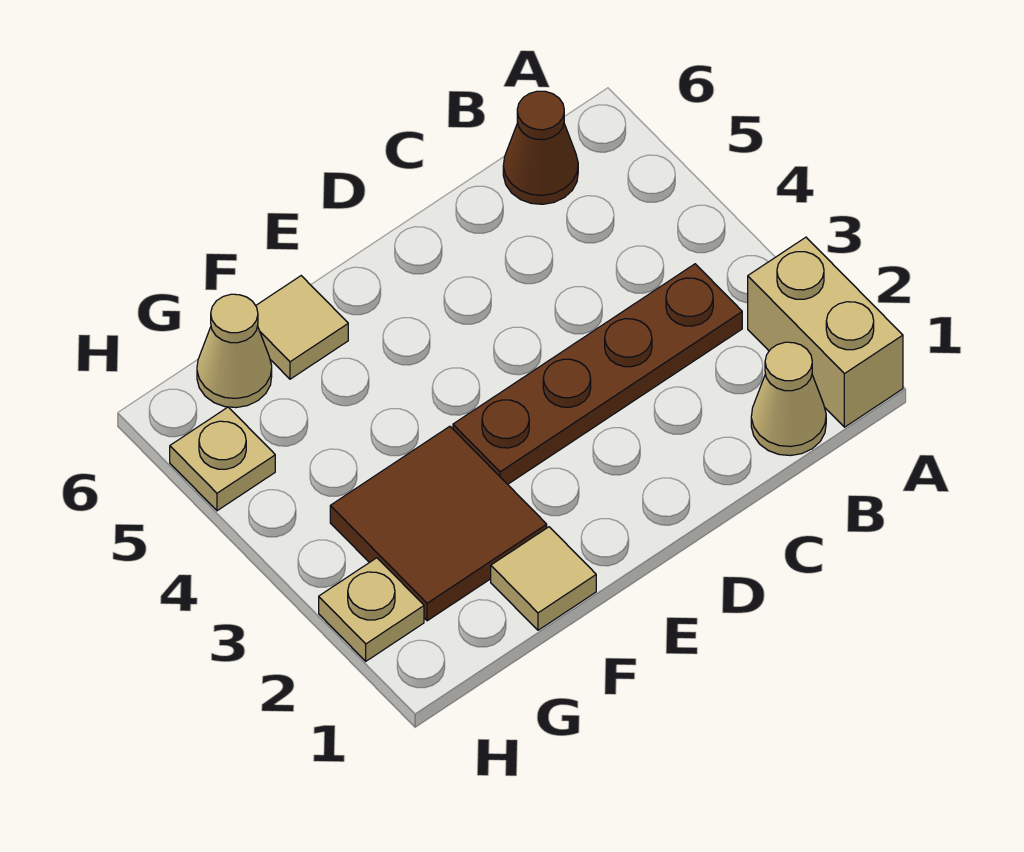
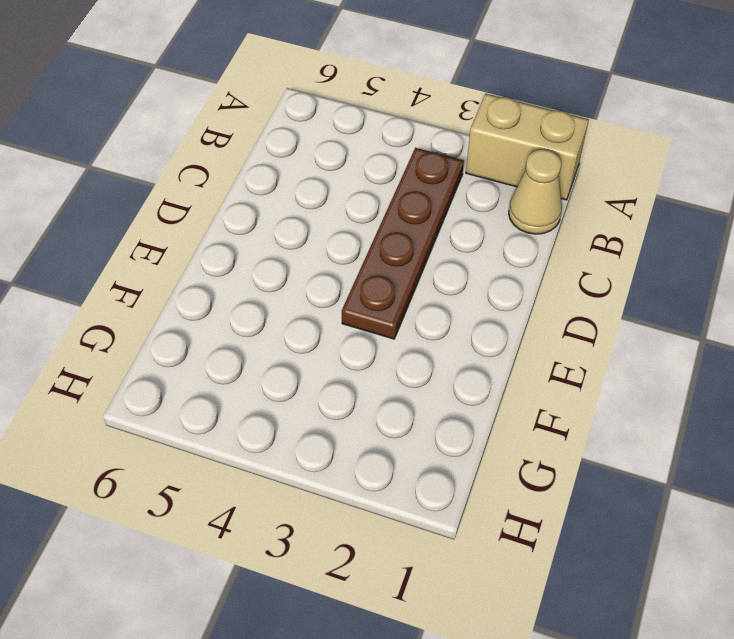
none -> brown 1x1 cone [503,91,578,204]
none -> tan 1x1 tile [491,527,596,630]

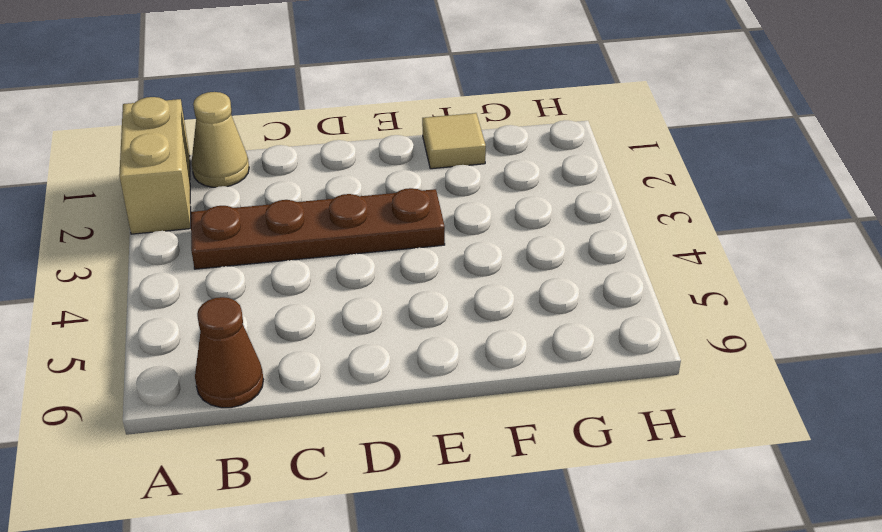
none -> brown 2x2 tile [330,426,547,621]
none -> tan 1x1 tile [256,276,348,379]

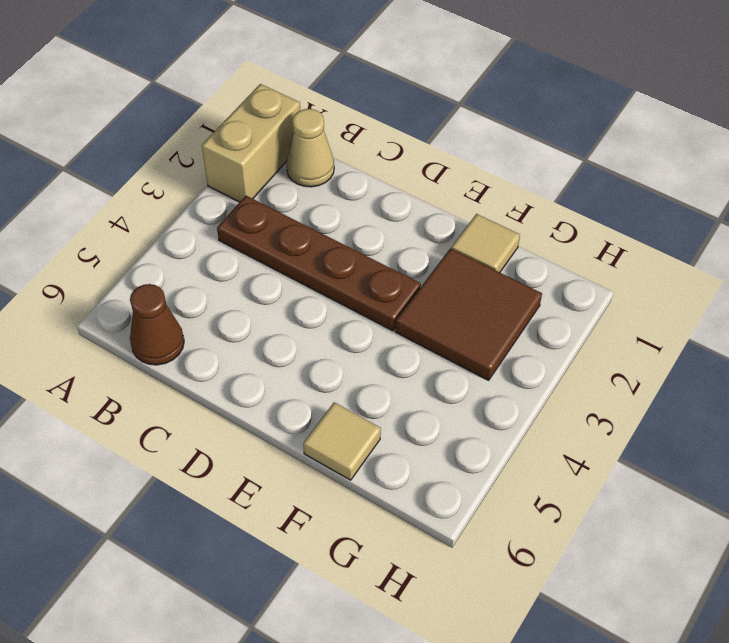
none -> tan 1x1 cone [197,294,272,408]
none -> tan 1x1 plate [319,558,424,661]

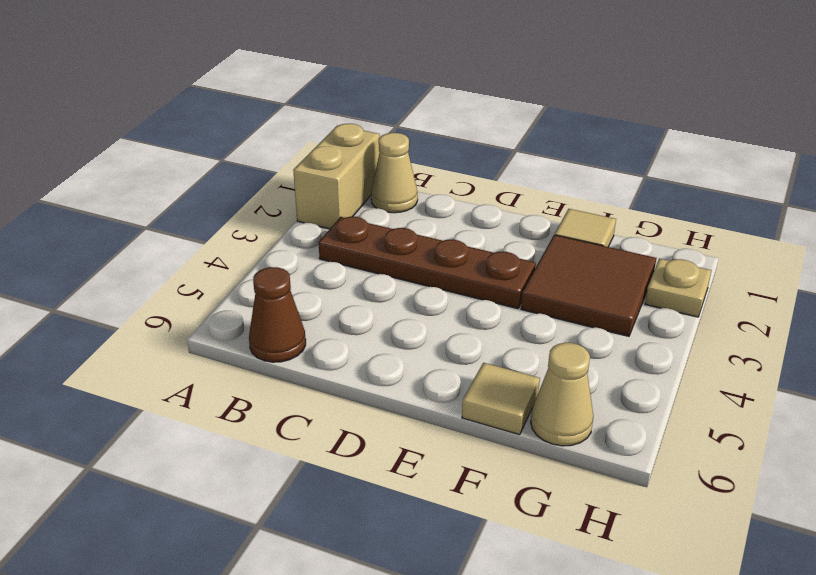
none -> tan 1x1 plate [170,407,275,511]

